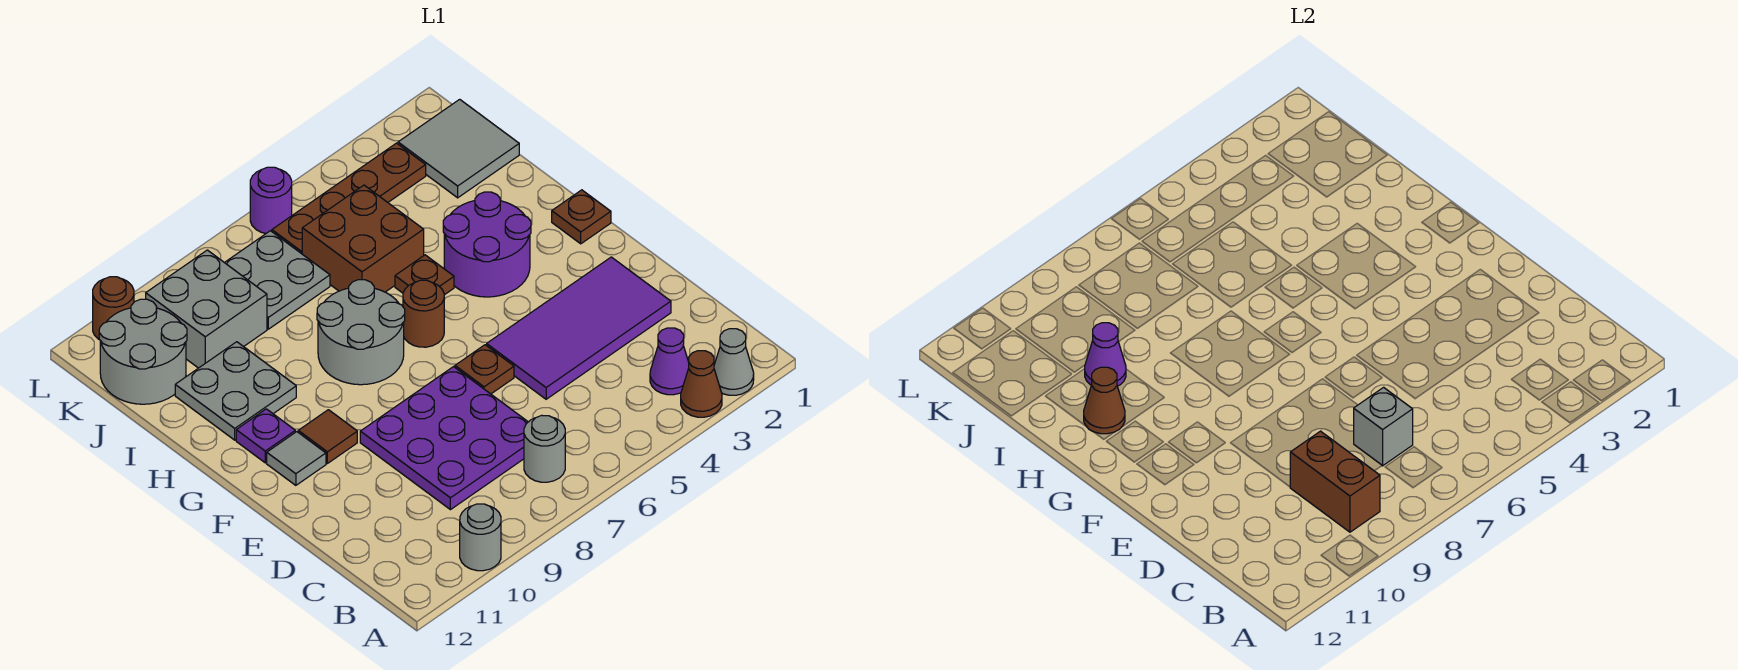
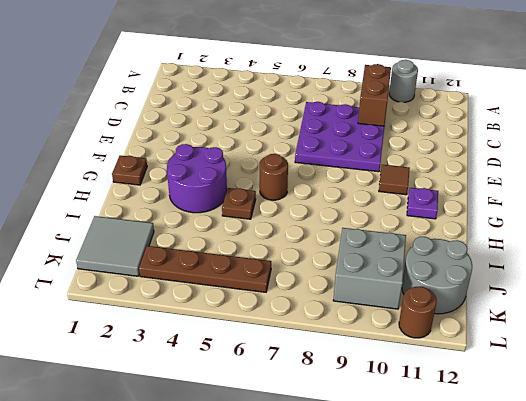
none -> grey 1x1 cone [714,329,754,395]
none -> brown 1x1 cone [681,351,722,417]
none -> purple 1x1 cone [650,328,689,395]

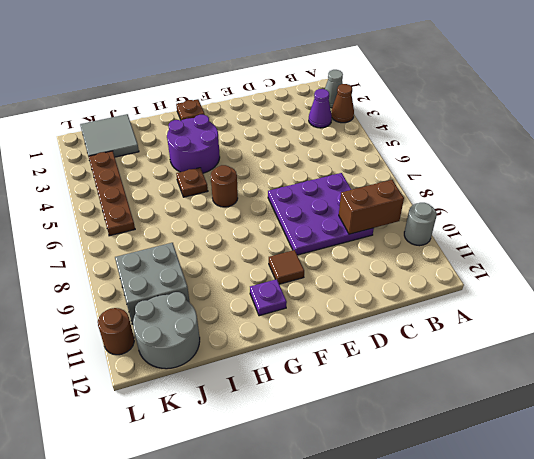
none -> grey 1x1 round brick [524,415,565,482]
none -> purple 2x4 tile [487,257,671,399]
none -> brown 1x1 plate [455,345,514,394]

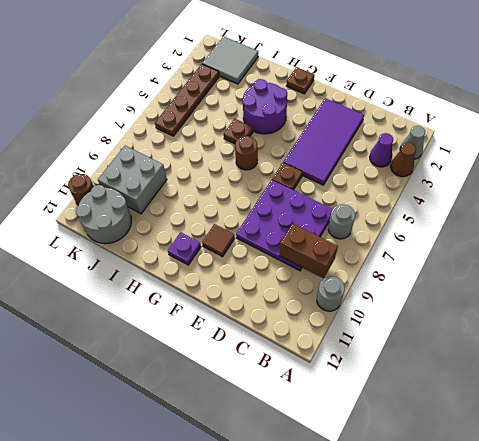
none -> grey 1x1 tile [267,432,326,485]
none -> grey 2x2 round brick [317,280,405,385]
none -> grey 2x2 plate [175,342,296,440]

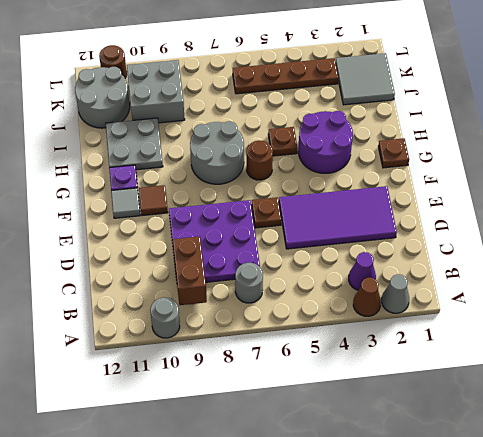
none -> brown 2x2 brick [302,185,424,292]
none -> grey 2x2 plate [225,231,330,329]
none -> purple 1x1 round brick [250,167,292,233]

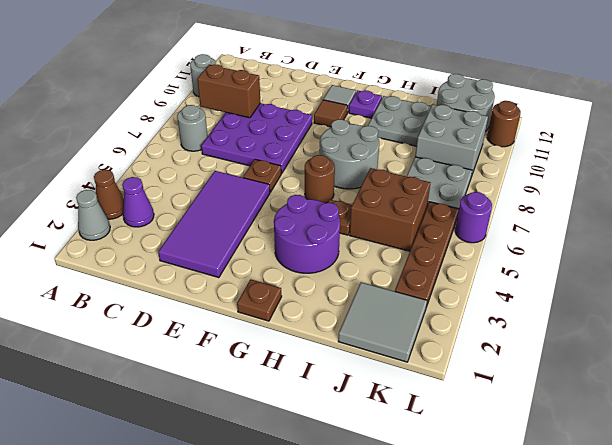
none -> grey 1x1 brick [1354,387,1413,466]
none -> brown 1x1 cone [1084,367,1125,434]
none -> purple 1x1 cone [1085,323,1126,386]

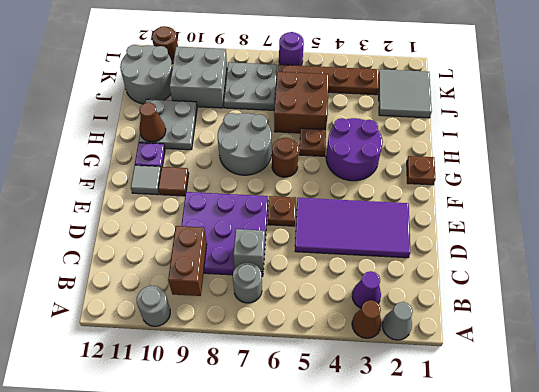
none -> purple 1x1 cone [1085,323,1126,386]

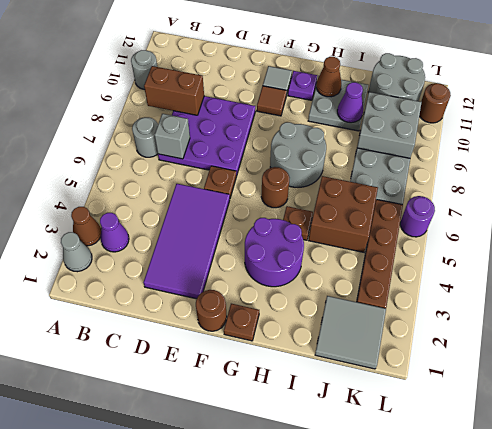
brown 1x1 round brick [196,290,227,331] -> none

